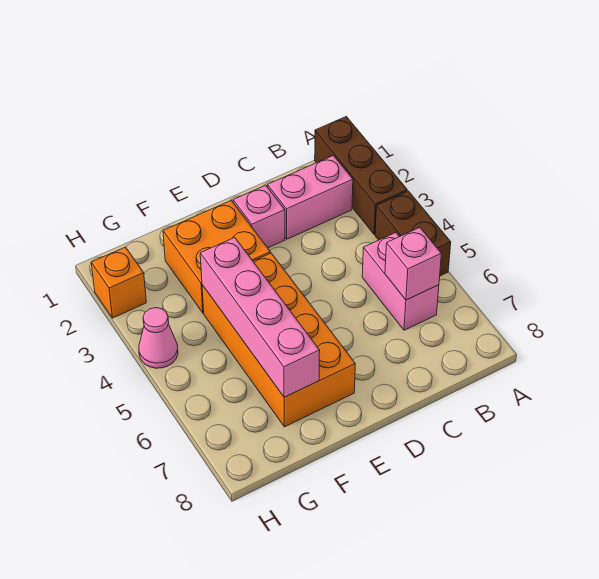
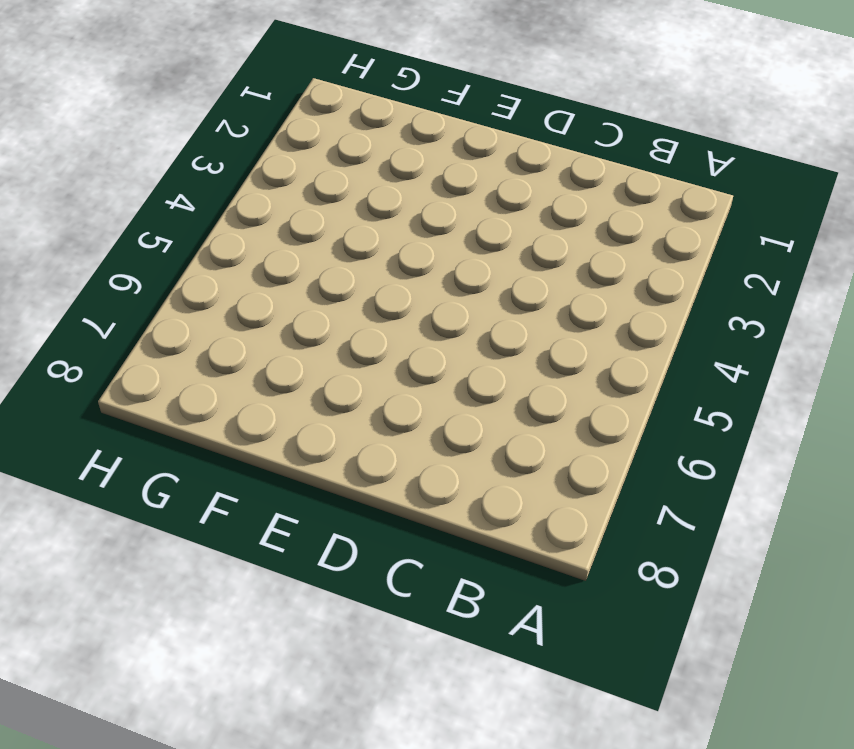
none -> brown 1x3 brick [315,116,407,235]
none -> brown 1x2 brick [375,191,451,276]

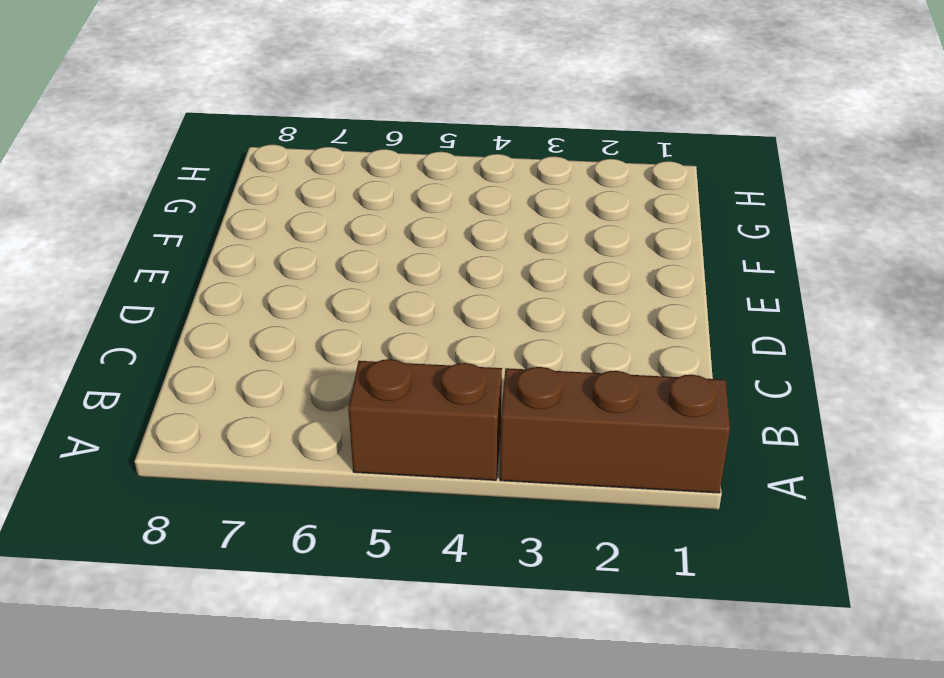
none -> pink 1x2 brick [268,155,353,239]
none -> pink 1x2 brick [362,233,439,330]

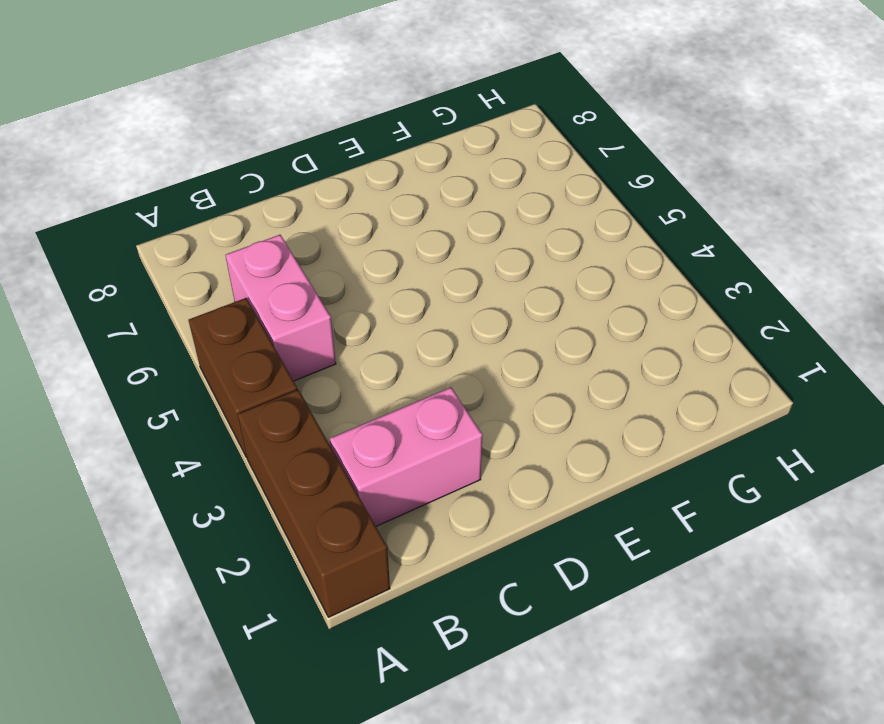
none -> pink 1x1 brick [233,185,285,248]
none -> orange 2x2 brick [163,201,270,313]

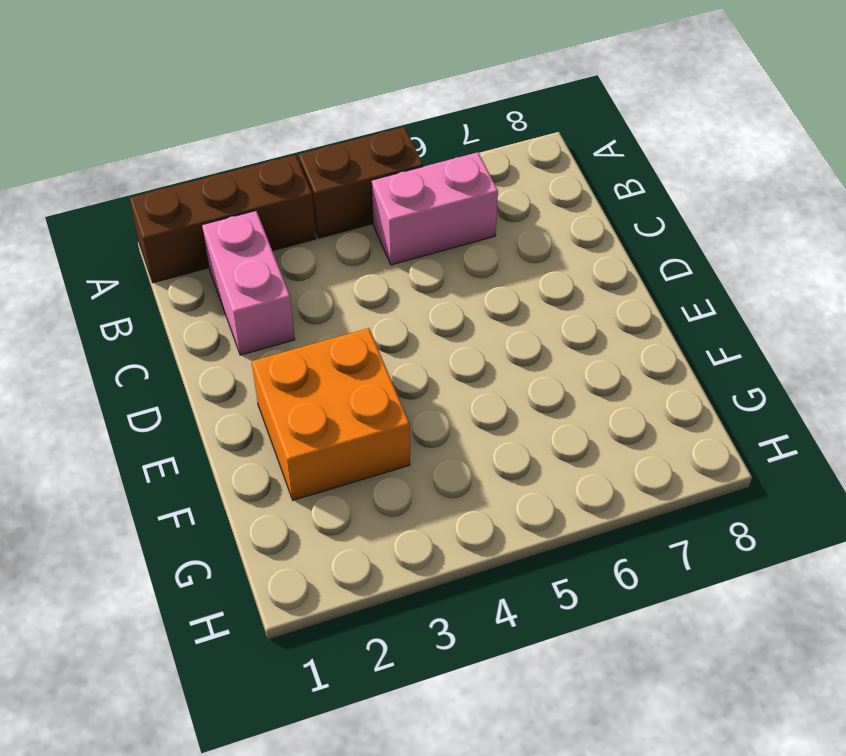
none -> pink 1x1 brick [233,185,285,248]
none -> orange 2x4 brick [202,253,355,427]

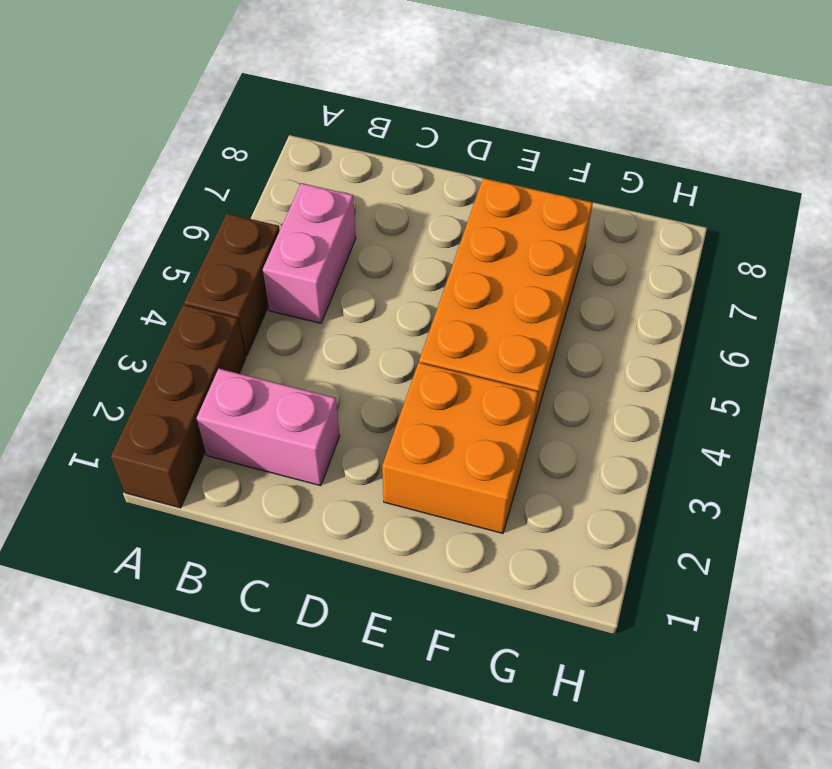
none -> pink 1x1 brick [233,185,285,248]
none -> orange 1x1 brick [91,247,146,318]

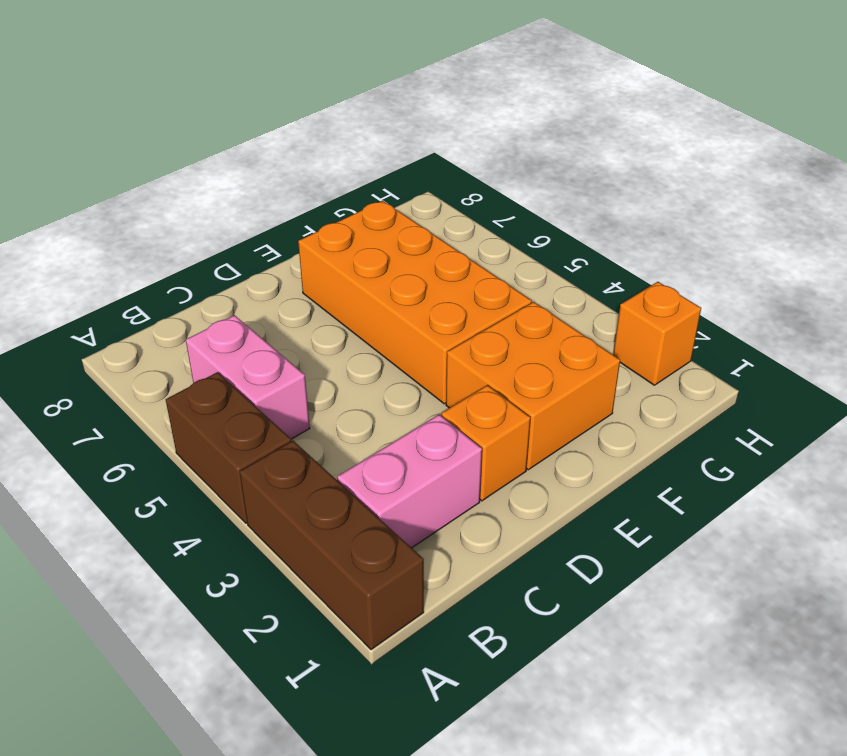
orange 1x1 brick [441,385,530,501] -> pink 1x1 brick [233,185,285,248]
none -> pink 1x1 cone [139,308,178,368]
none -> pink 1x1 brick [385,227,441,300]

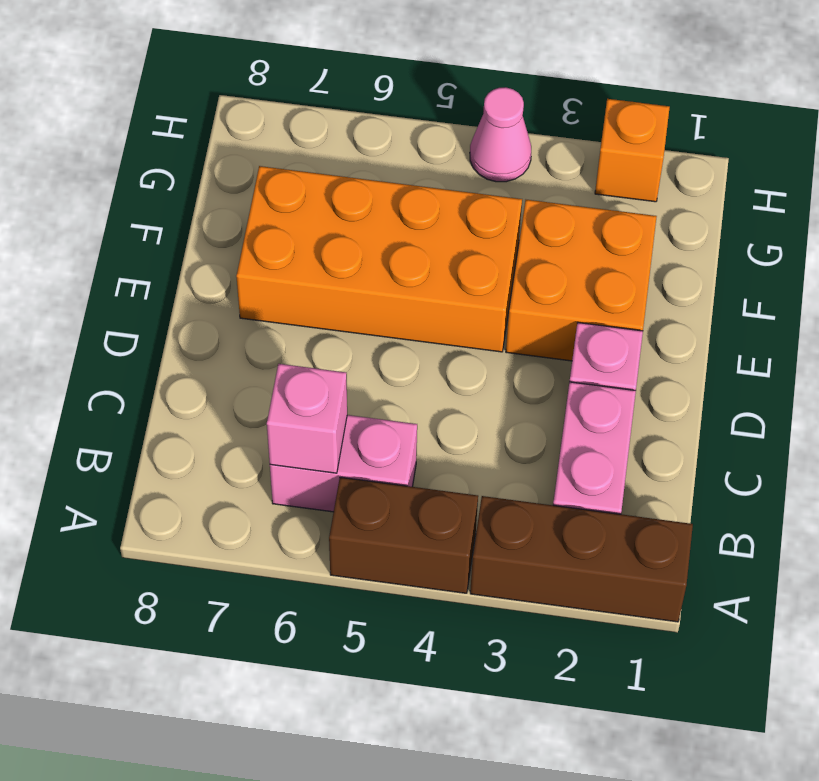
none -> pink 1x4 brick [200,237,320,397]

